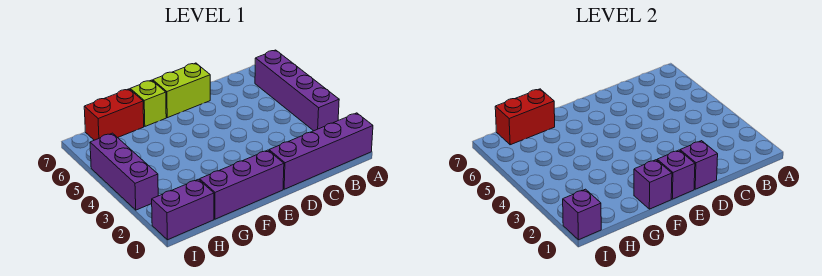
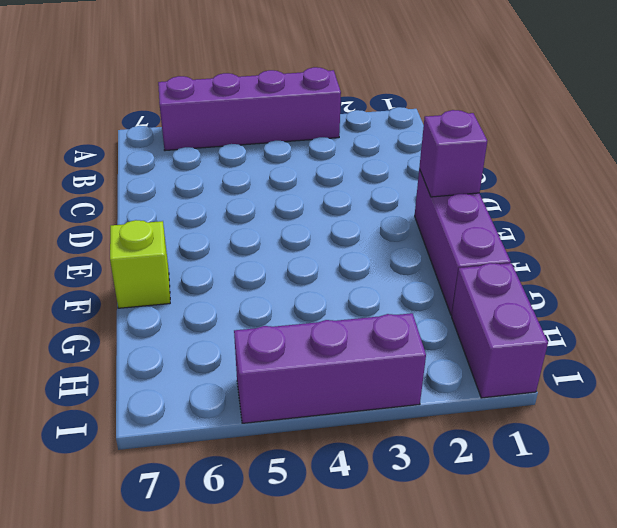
none -> purple 1x4 brick [269,113,373,189]
none -> lime 1x2 brick [153,63,210,118]
none -> red 1x2 brick [84,89,144,140]

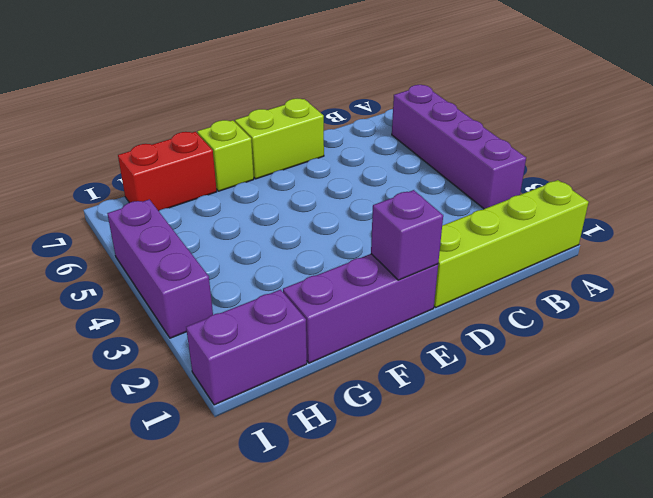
lime 1x4 brick [434,180,589,307] -> purple 1x4 brick [269,113,373,189]
none -> purple 1x1 brick [680,141,718,189]
none -> purple 1x1 brick [634,160,672,209]
none -> red 1x2 brick [495,89,555,145]

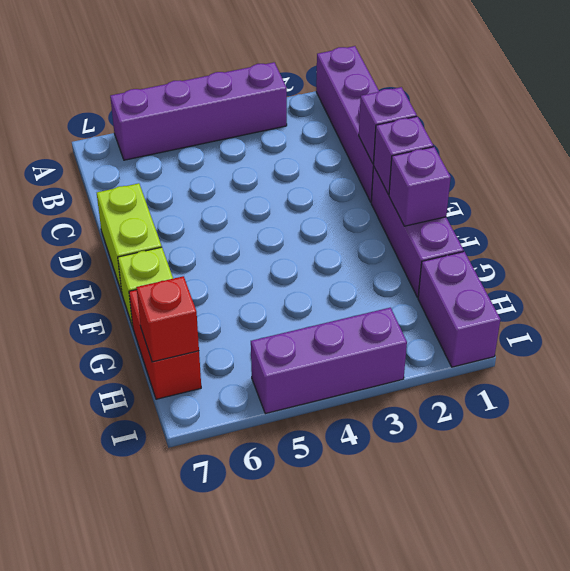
red 1x1 brick [136,276,199,362] -> red 1x2 brick [495,89,555,145]
none -> purple 1x1 brick [563,189,601,240]

